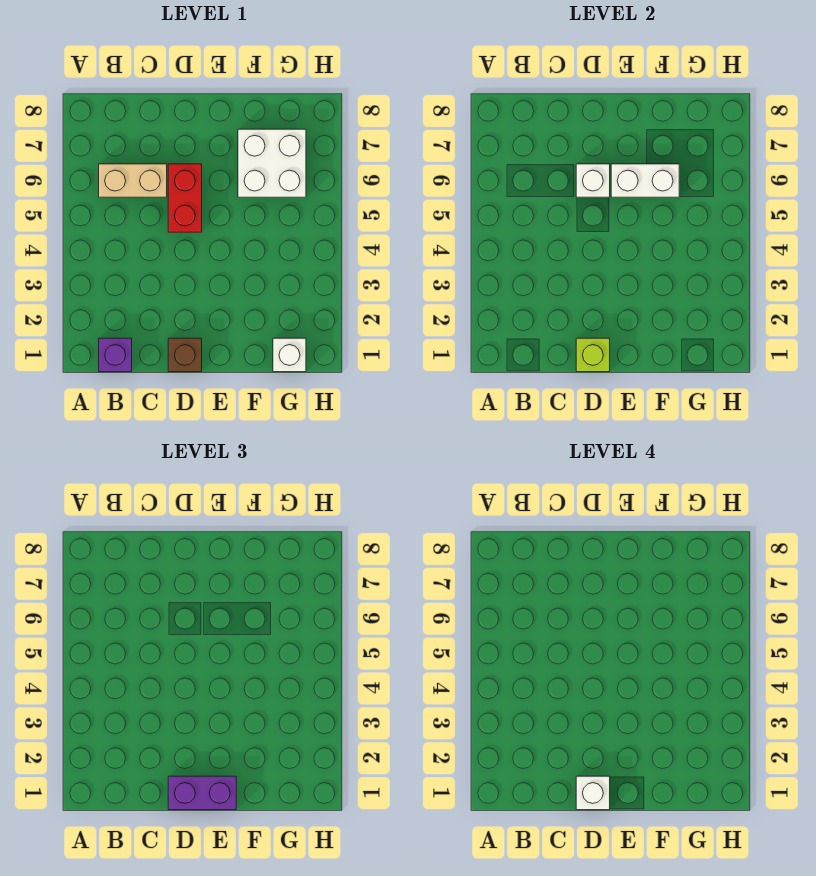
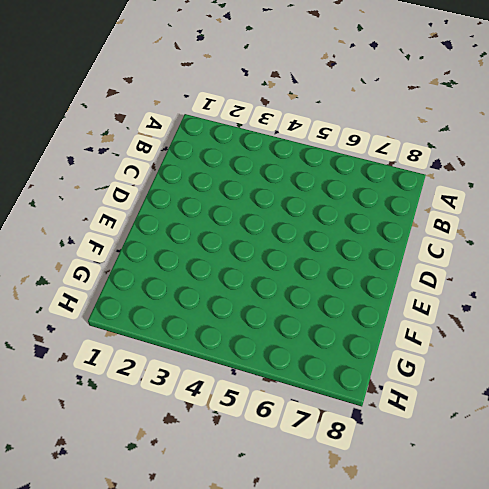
none -> purple 1x1 brick [99,338,132,372]
none -> tan 1x2 brick [99,164,167,197]

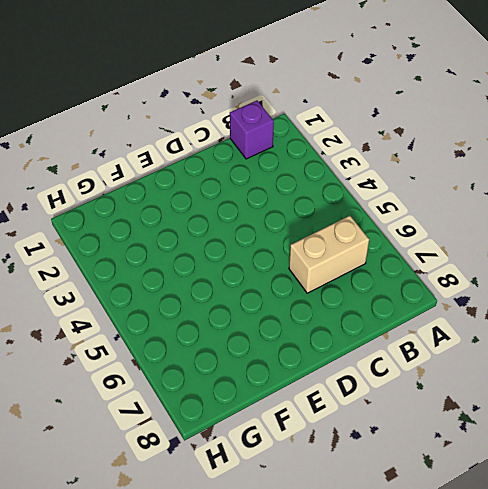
none -> brown 1x1 brick [168,338,202,372]
none -> red 1x2 brick [168,164,202,232]

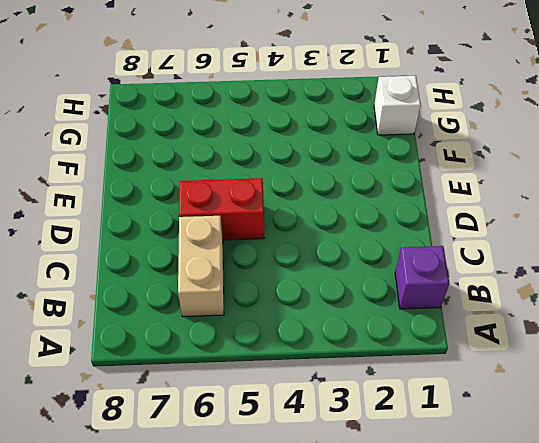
none -> brown 1x1 brick [168,338,202,372]
none -> white 2x2 brick [238,129,306,197]

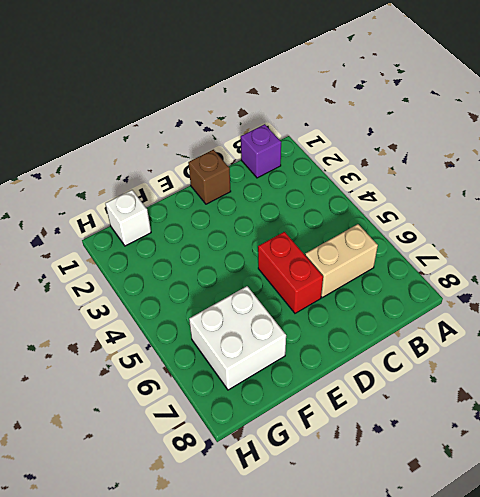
none -> lime 1x1 brick [576,338,610,372]
none -> white 1x1 brick [576,164,610,197]

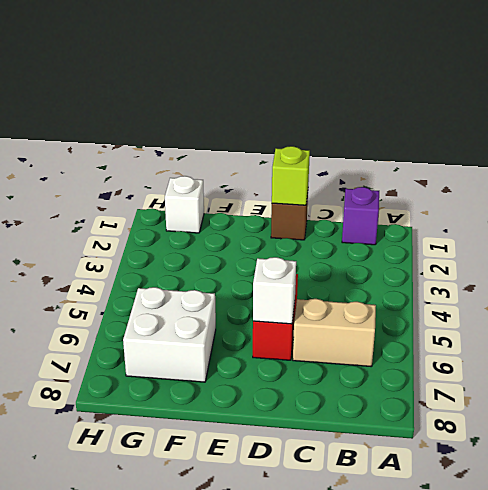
none -> white 1x2 brick [611,164,679,197]
none -> purple 1x2 brick [168,776,236,810]

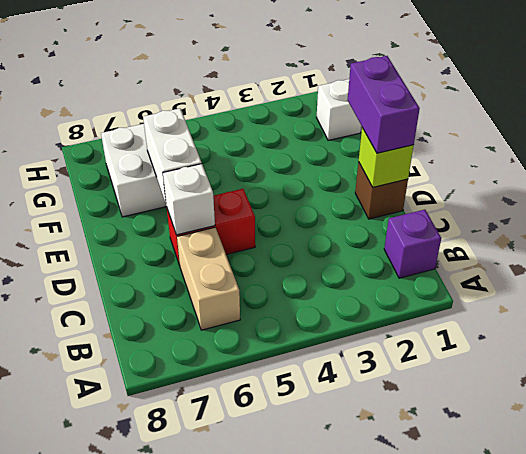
none -> white 1x1 brick [576,776,610,810]

